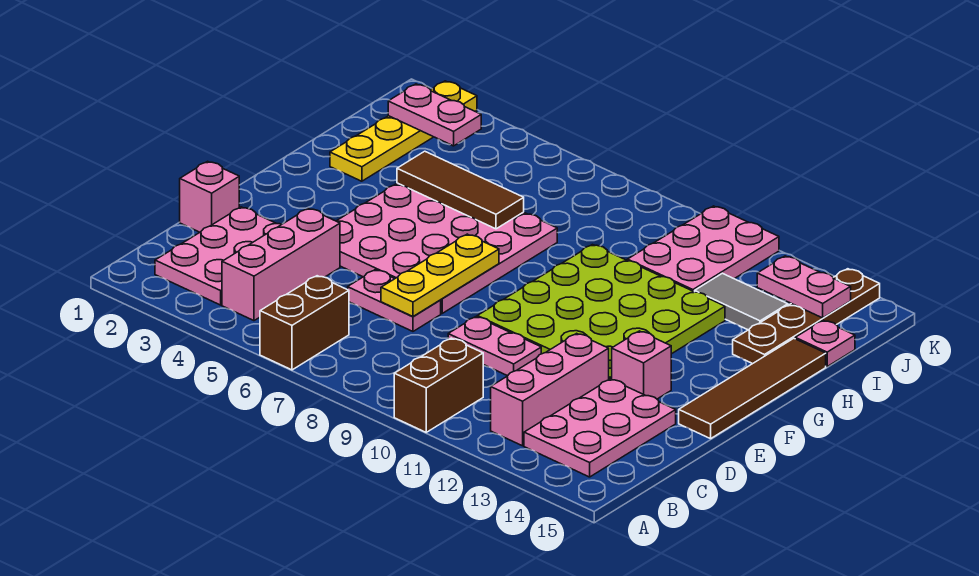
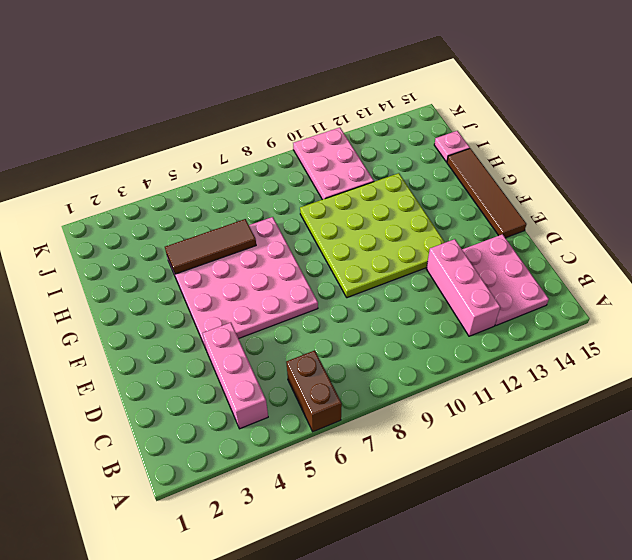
none -> brown 1x2 brick [394,338,483,432]
none -> pink 2x3 plate [155,207,282,305]
none -> pink 1x1 brick [180,161,239,232]

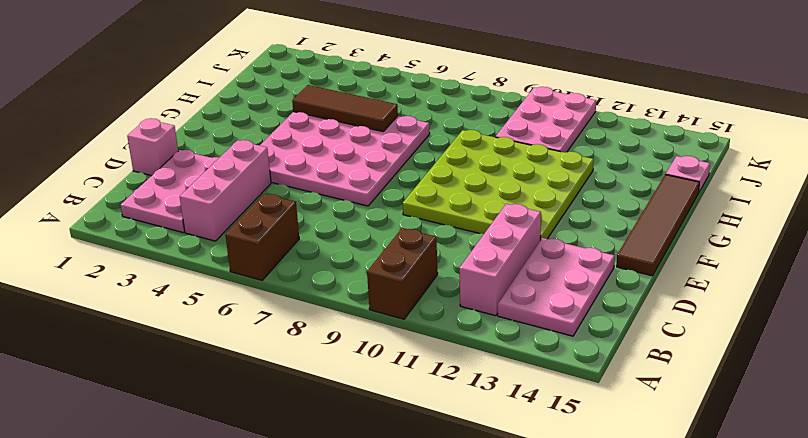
none -> pink 1x2 plate [348,270,441,331]
none -> pink 1x2 plate [448,317,541,376]
none -> pink 1x1 brick [612,331,671,399]

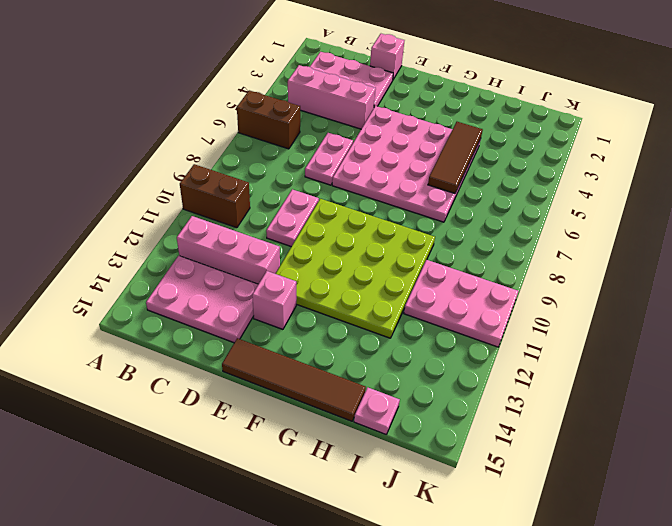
none -> yellow 1x4 plate [330,81,477,181]
none -> brown 1x4 plate [733,269,880,364]
none -> grey 1x2 tile [695,273,788,330]

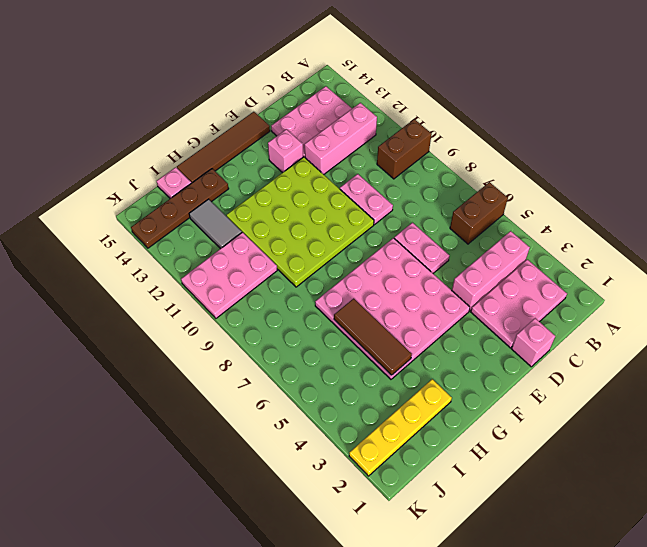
none -> yellow 1x3 plate [381,234,499,316]
none -> pink 1x2 plate [388,84,481,146]
none -> pink 1x2 plate [757,256,851,318]

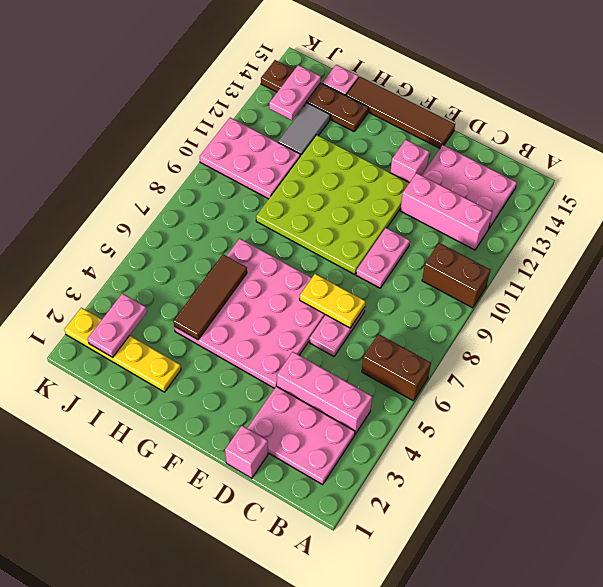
yellow 1x2 plate [300,274,365,328] -> yellow 1x3 plate [381,234,499,316]

